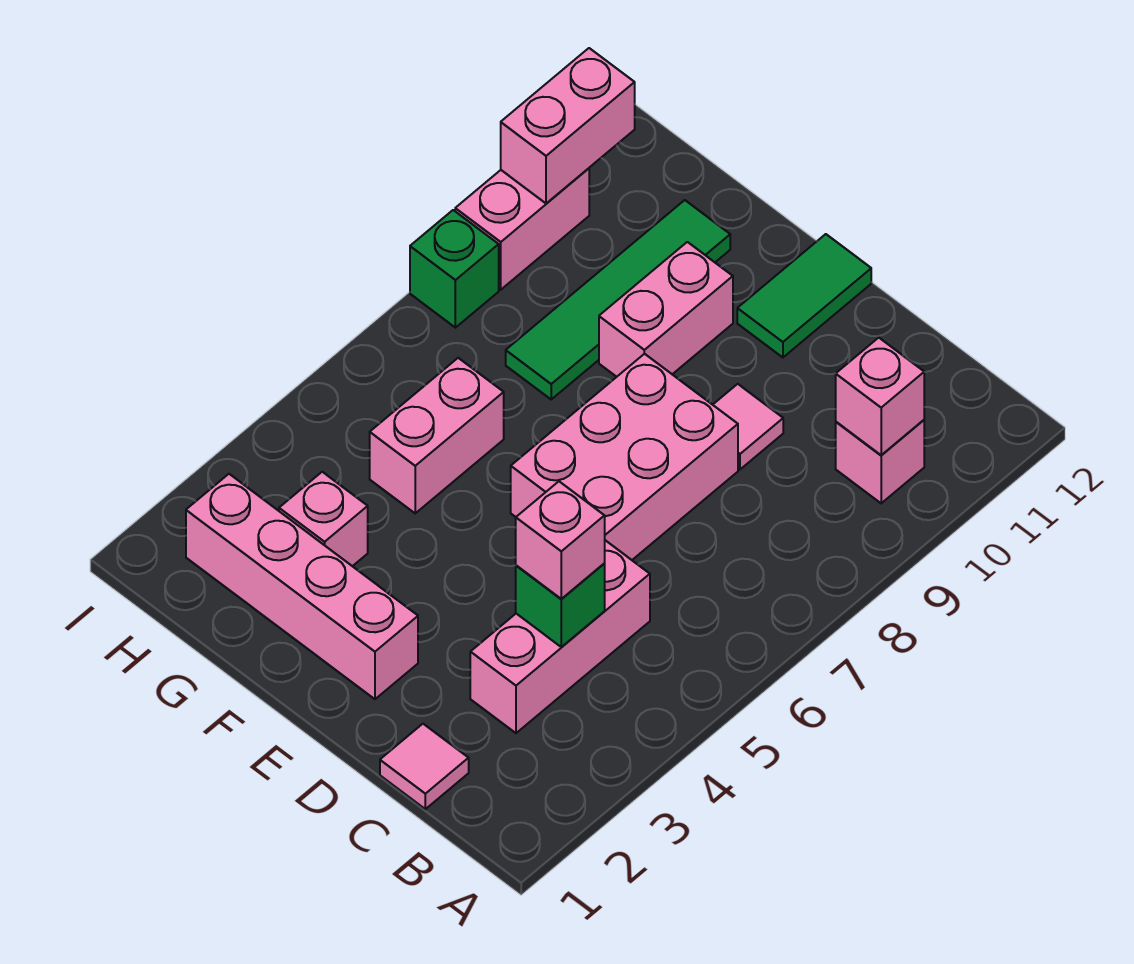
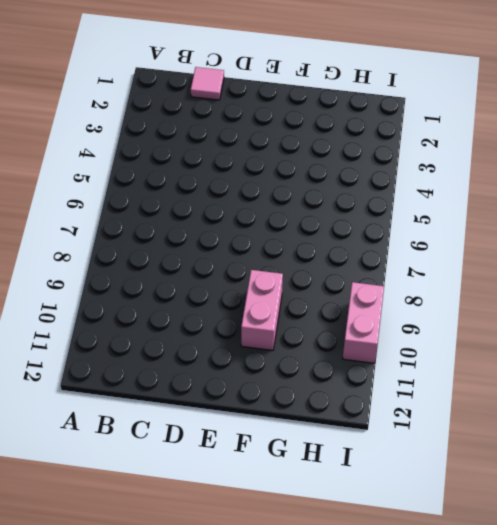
none -> pink 1x1 brick [836,420,924,503]
none -> pink 1x3 brick [470,540,650,733]
none -> pink 2x3 brick [511,354,738,560]

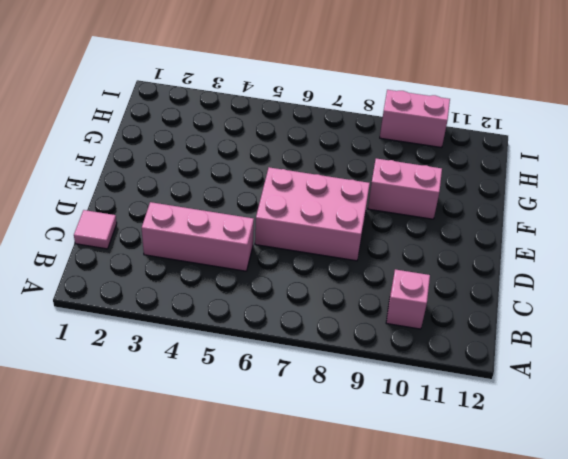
none -> pink 1x1 tile [713,384,783,469]
none -> pink 1x4 brick [186,474,418,699]
none -> green 1x2 tile [737,234,871,357]

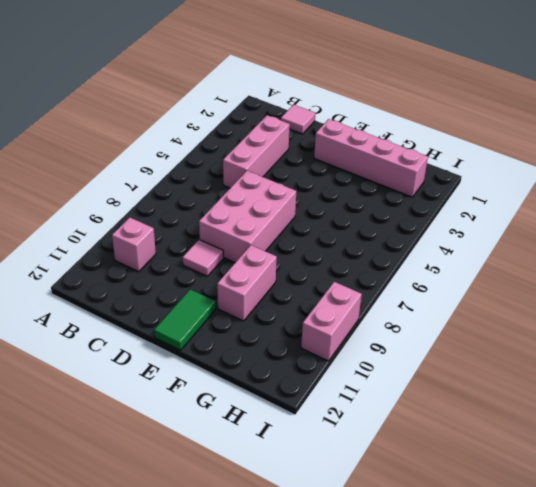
none -> pink 1x1 brick [279,472,368,566]
none -> pink 1x2 brick [370,358,504,513]
none -> green 1x4 tile [506,200,730,399]

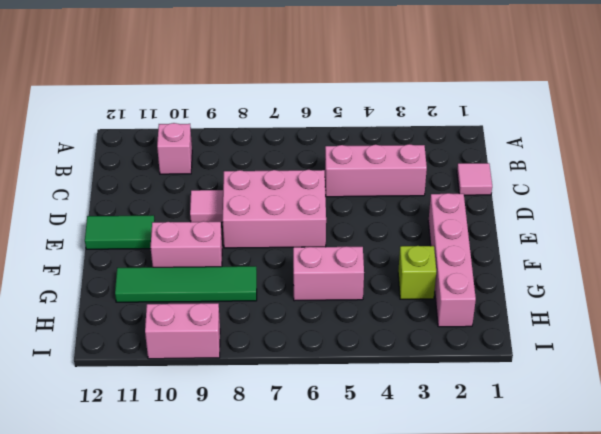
lime 1x1 brick [398,246,436,299] -> pink 1x1 brick [279,472,368,566]
none -> green 1x1 brick [410,210,499,328]
none -> pink 1x1 brick [836,338,924,455]
none -> green 1x1 brick [516,564,605,647]

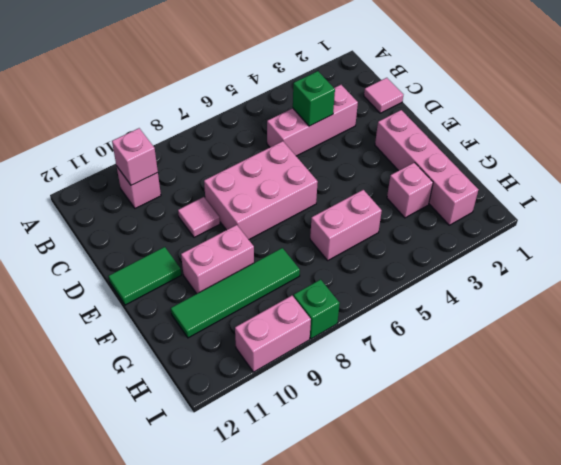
none -> pink 1x2 brick [501,48,635,203]
none -> pink 1x1 brick [516,482,605,599]

